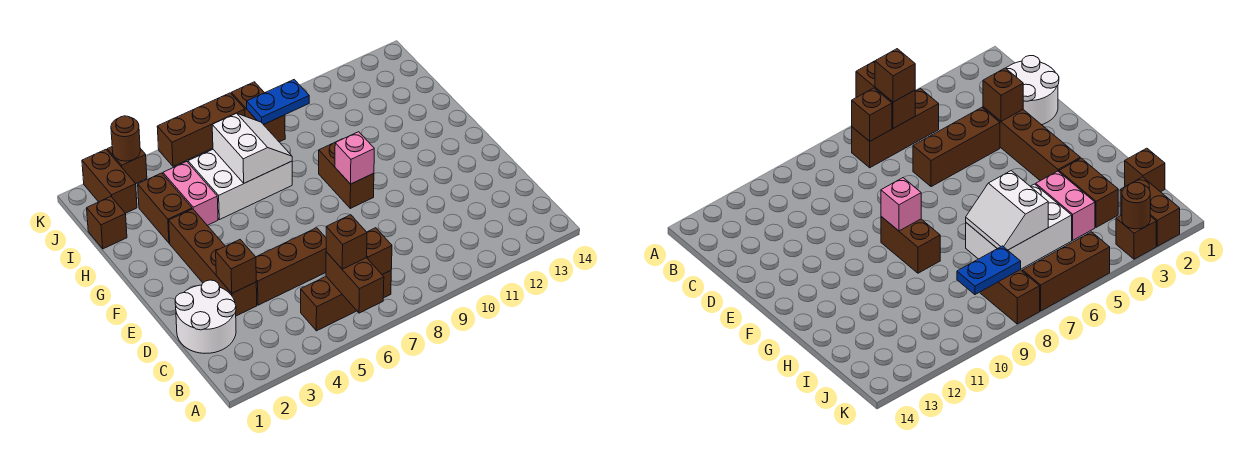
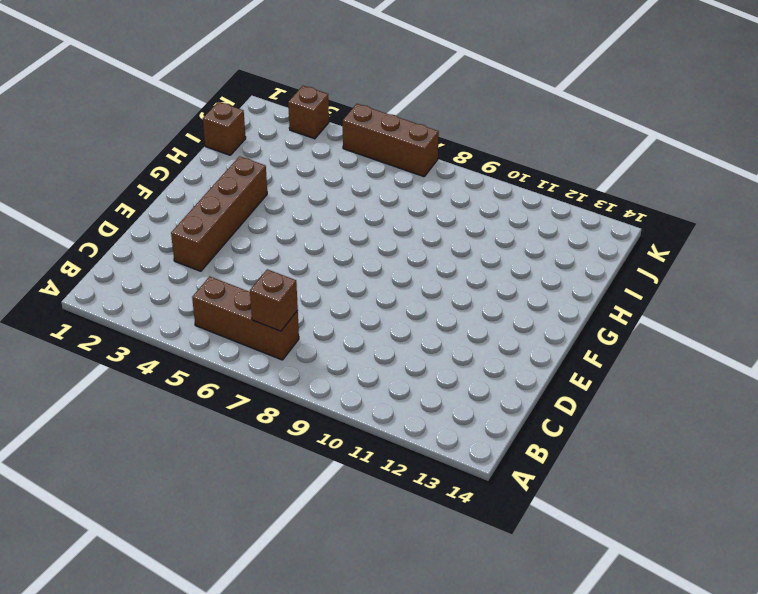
none -> white 2x2 round brick [175,280,236,353]
none -> brown 1x3 brick [256,228,326,305]
none -> brown 1x2 brick [319,139,374,208]

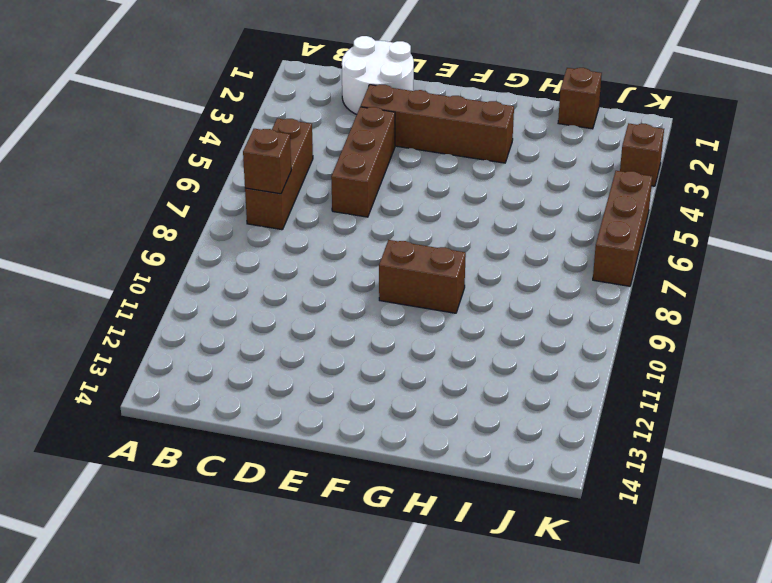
none -> brown 1x2 brick [138,173,192,243]
none -> pink 1x2 brick [163,162,218,225]
none -> white 2x3 brick [188,150,292,220]

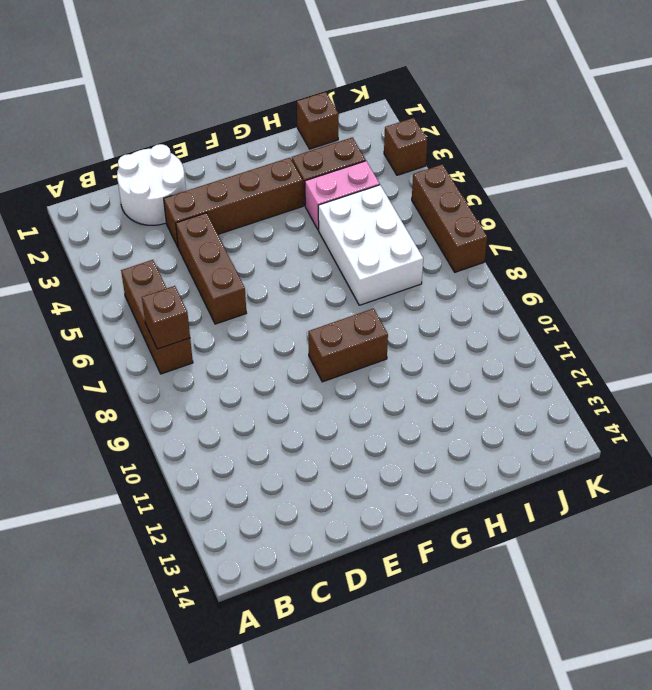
none -> brown 1x2 brick [82,150,137,213]
none -> brown 1x2 brick [231,82,285,142]
none -> brown 1x2 brick [326,252,384,313]

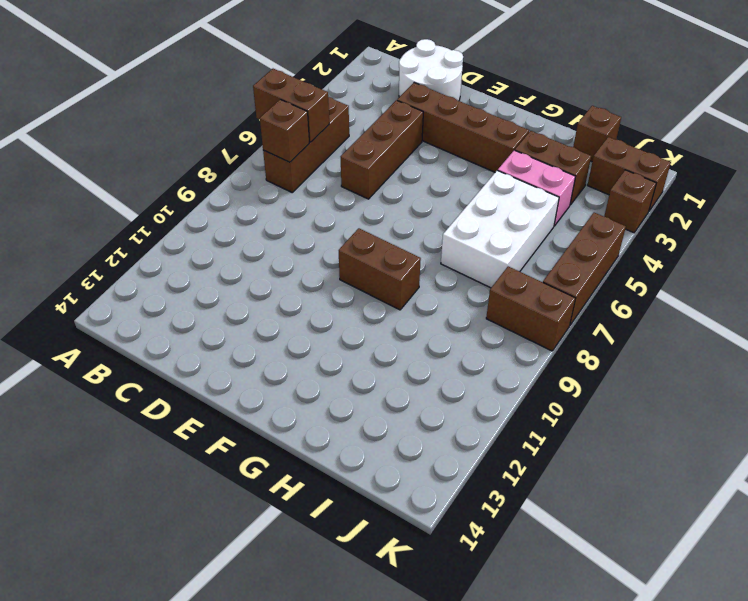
none -> brown 1x1 brick [216,240,256,293]
none -> pink 1x1 brick [335,132,374,184]
none -> white 2x2 slope [212,113,292,183]

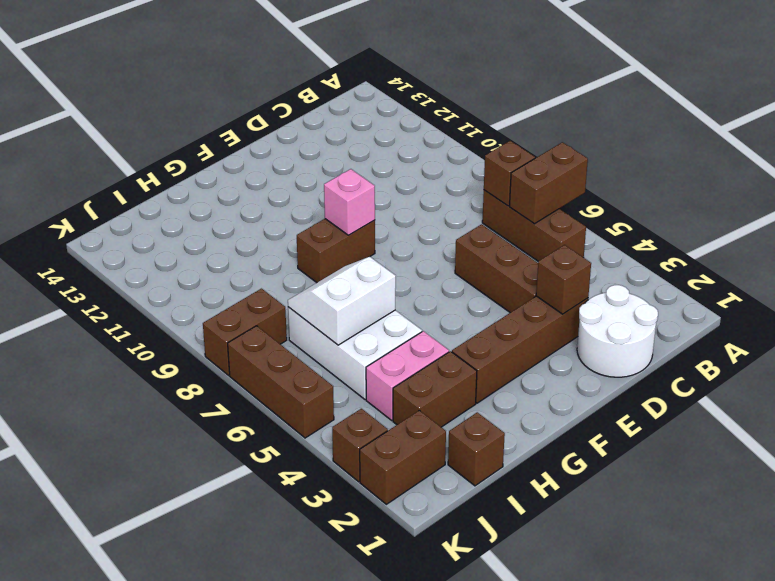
none -> blue 1x2 plate [247,80,309,125]
none -> brown 1x1 round brick [111,116,140,161]
none -> brown 1x1 brick [326,215,367,269]

